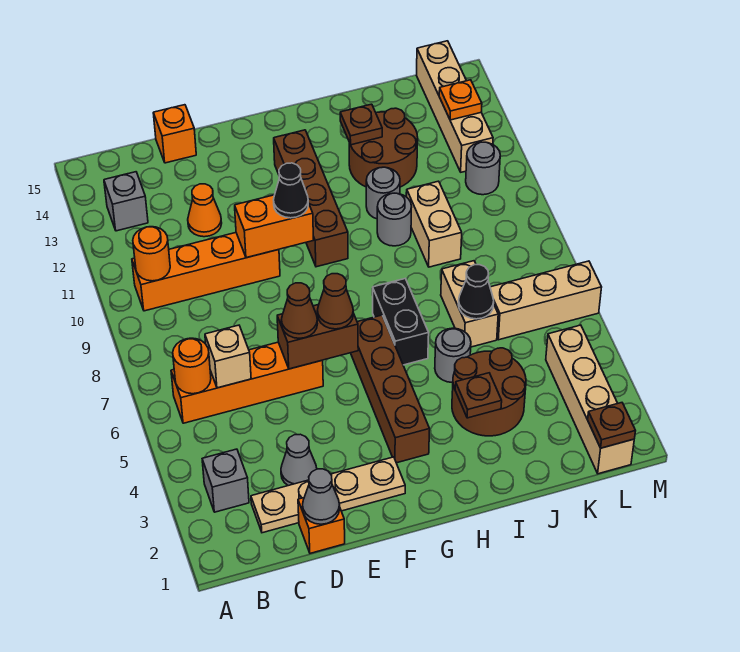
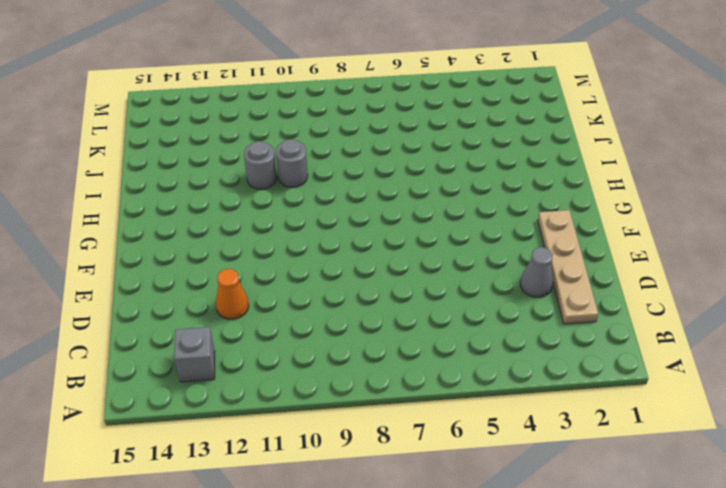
none -> grey 1x1 brick [202,449,249,512]
none -> orange 1x4 brick [171,342,323,423]
none -> orange 1x4 brick [132,233,280,311]
none -> orange 1x1 brick [298,498,345,553]

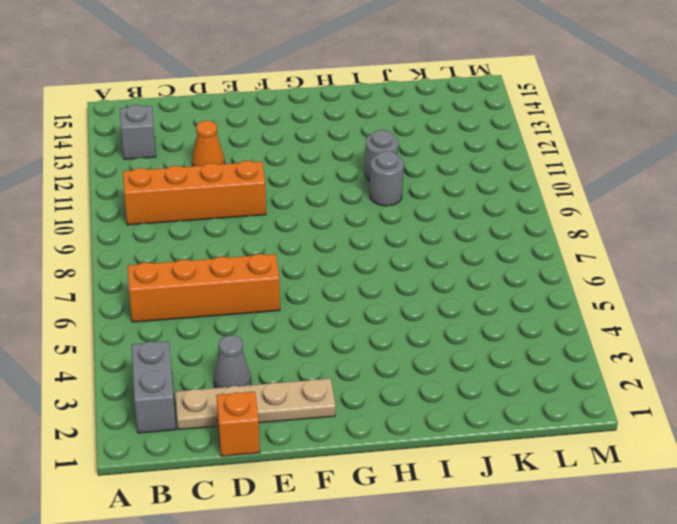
grey 1x2 brick [132,341,176,433] -> grey 1x1 brick [202,449,249,512]
none -> orange 1x1 brick [153,105,196,163]
none -> brown 1x4 brick [351,315,430,463]
none -> brown 1x4 brick [274,130,348,267]
none -> black 1x2 brick [373,279,429,365]

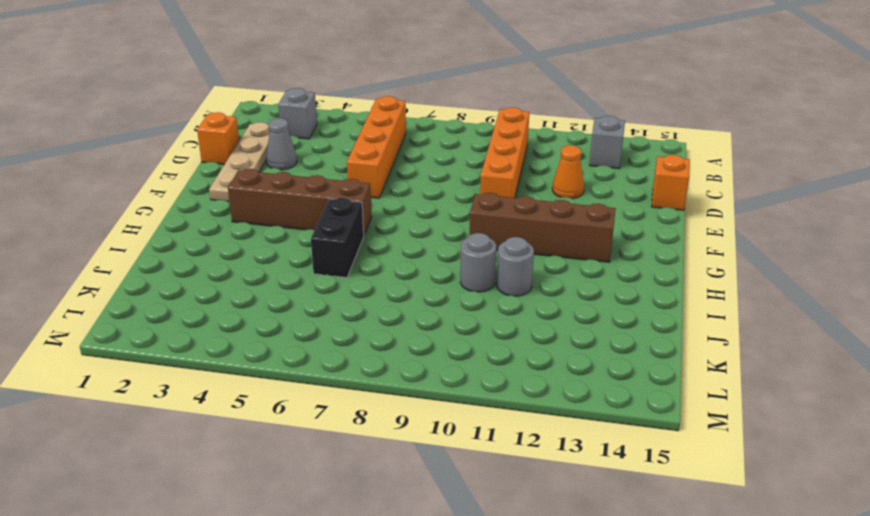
black 1x2 brick [311,198,364,278] -> black 1x2 brick turned to [373,279,429,365]
none -> brown 2x2 round brick [452,348,526,436]
none -> grey 1x1 round brick [435,328,471,383]
none -> brown 2x2 round brick [349,108,418,187]
none -> tan 1x2 brick [441,261,498,347]

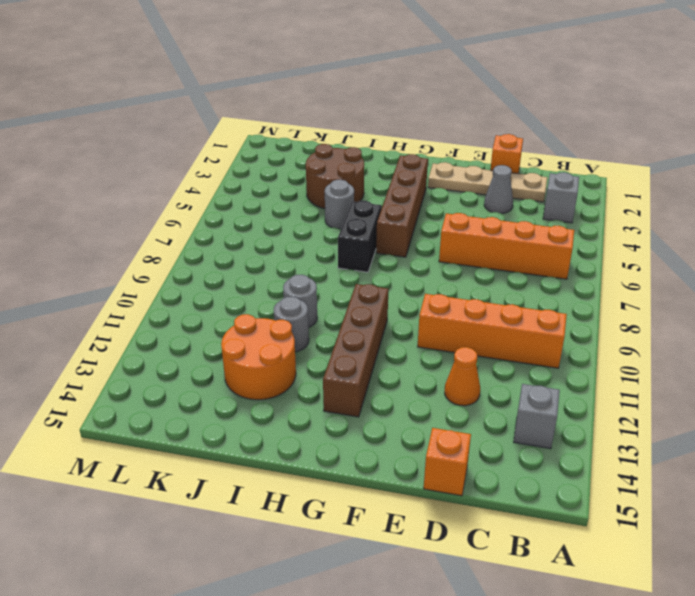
orange 2x2 round brick [221,314,296,400] -> brown 2x2 round brick [349,108,418,187]
none -> tan 1x2 brick [441,261,498,347]
none -> tan 1x2 brick [407,181,462,267]
none -> tan 1x3 brick [490,261,602,340]
none -> tan 1x4 brick [546,325,634,474]

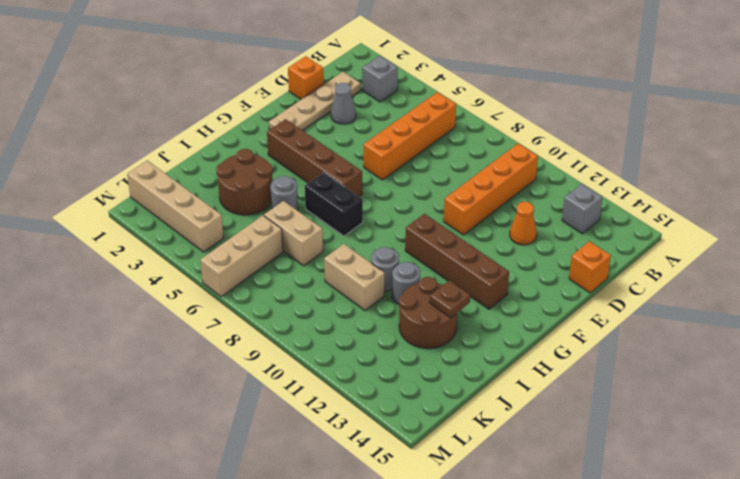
none -> grey 1x1 round brick [466,142,500,195]
none -> tan 1x4 brick [417,41,493,172]
none -> orange 1x1 round brick [173,338,211,394]
none -> orange 1x1 round brick [133,227,170,281]

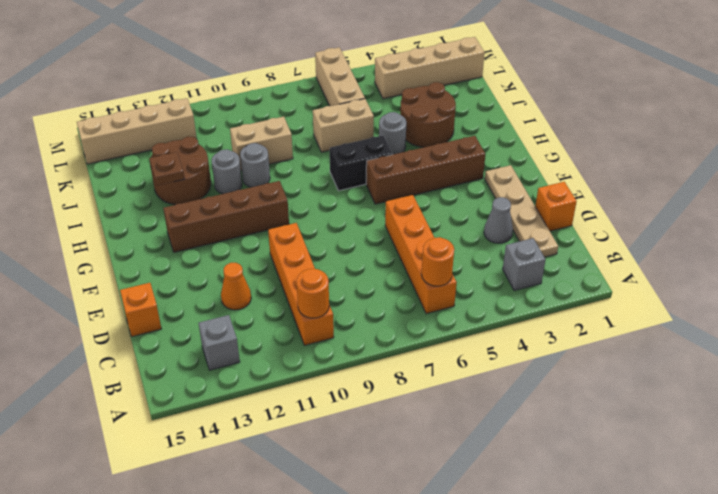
none -> grey 1x1 round brick [466,142,500,195]
none -> tan 1x1 brick [205,325,251,388]
none -> grey 1x1 cone [303,469,340,524]
none -> brown 1x2 brick [277,305,358,369]

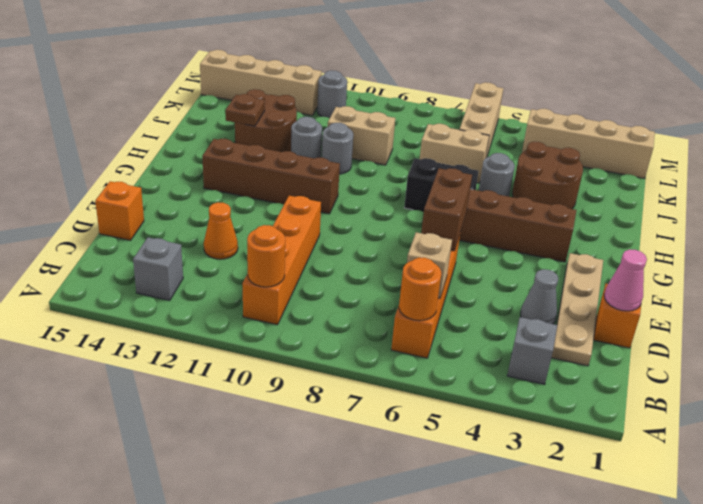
pink 1x1 cone [604,249,647,311] -> grey 1x1 cone [303,469,340,524]
none -> orange 1x2 brick [235,195,313,258]
none -> brown 1x1 plate [455,373,502,418]
none -> black 1x1 cone [458,265,494,319]
none -> brown 1x1 plate [588,403,635,448]

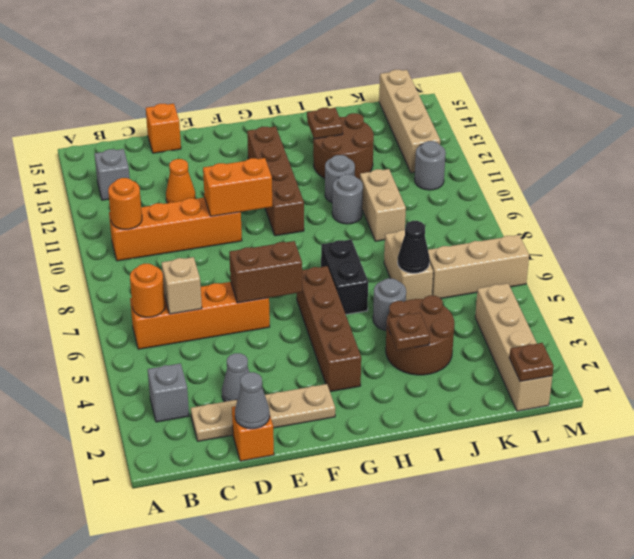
none -> orange 1x1 plate [439,80,482,120]
none -> brown 1x1 cone [281,283,317,338]
none -> brown 1x1 cone [317,274,353,329]
none -> black 1x1 cone [274,163,308,218]

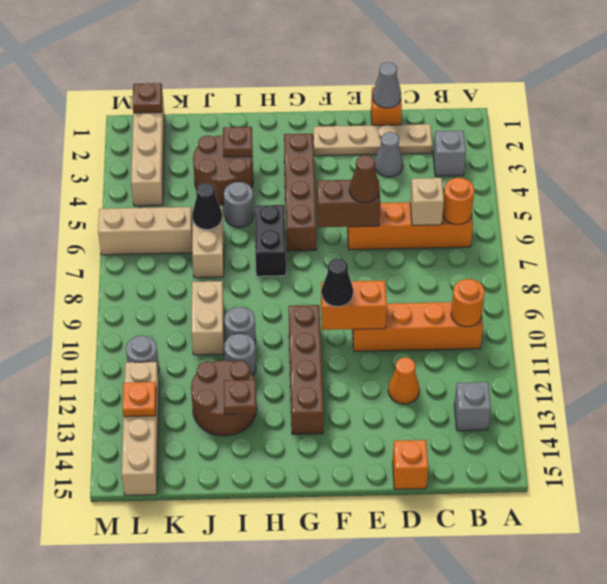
none -> brown 1x1 cone [317,274,353,329]

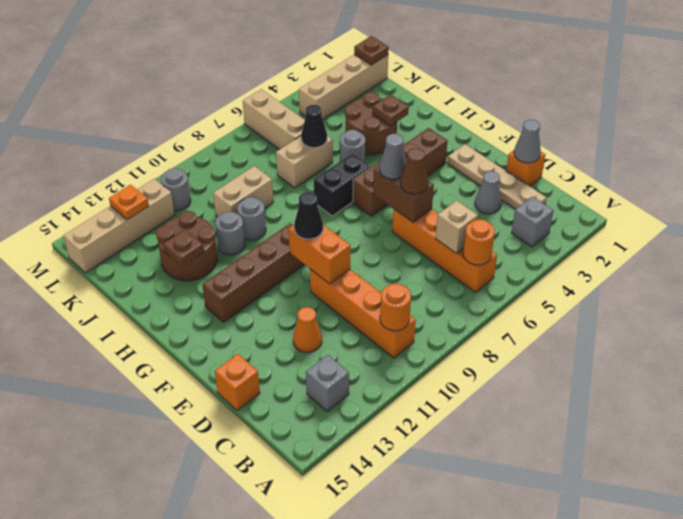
grey 1x1 cone [380,134,406,179] -> brown 1x1 cone [317,274,353,329]

